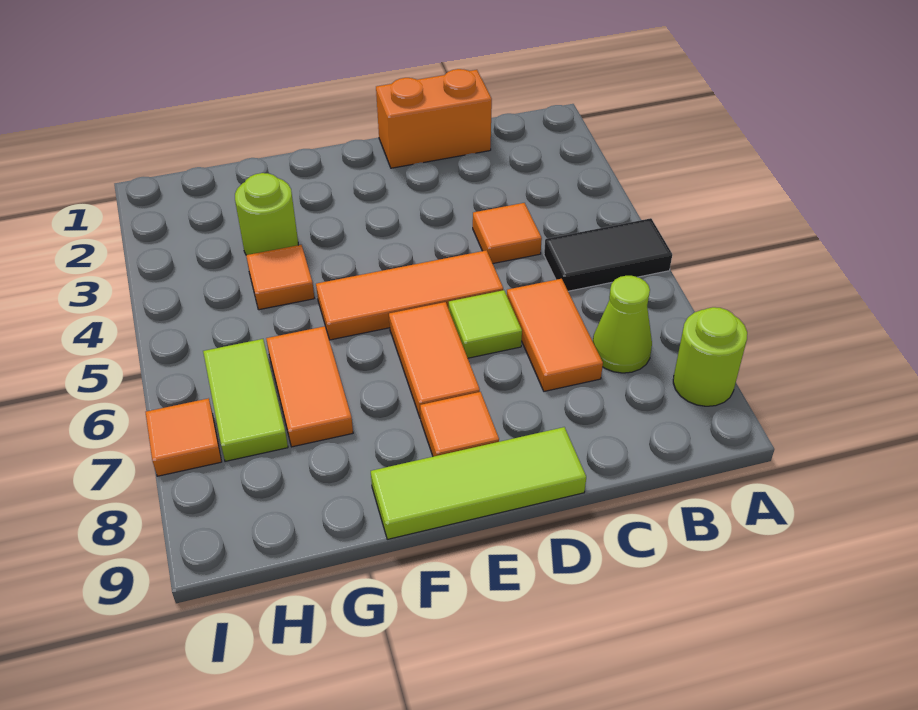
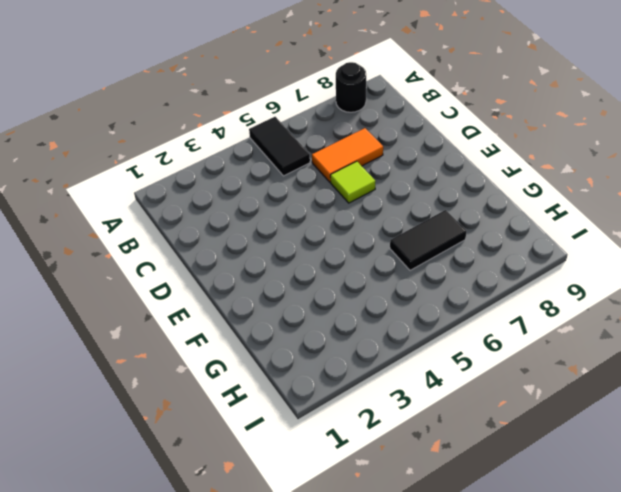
black 1x1 round brick [336,62,366,112] -> lime 1x1 round brick [673,307,747,406]
black 1x2 tile [390,210,467,270] -> orange 1x2 tile [266,326,353,447]
none -> lime 1x1 cone [593,276,652,373]
none -> orange 1x2 brick [376,69,492,168]
none -> orange 1x1 tile [473,203,542,263]

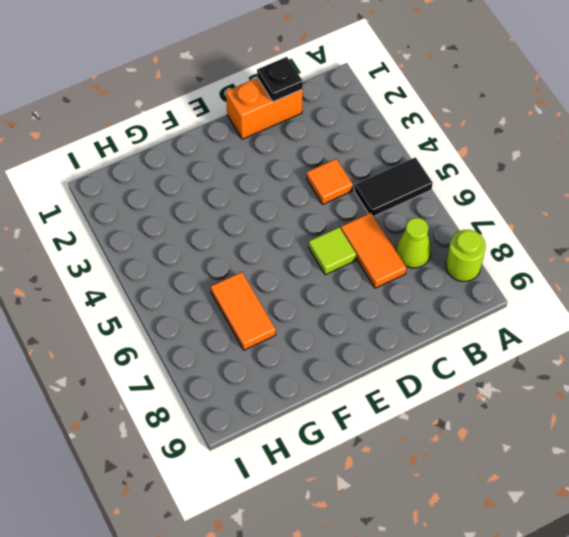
black 1x1 plate [257,57,303,102] -> none
none -> orange 1x3 tile [316,250,503,340]
none -> lime 1x3 tile [371,427,586,539]
none -> orange 1x2 tile [389,302,480,419]

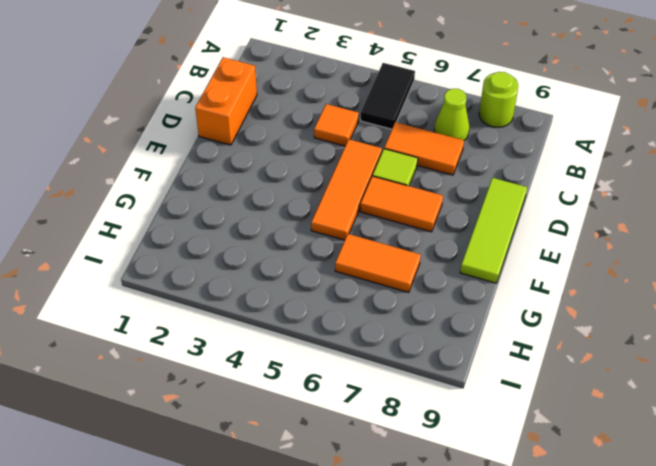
none -> orange 1x1 tile [420,392,499,457]
none -> lime 1x1 round brick [235,173,298,255]
none -> orange 1x1 tile [246,245,314,310]

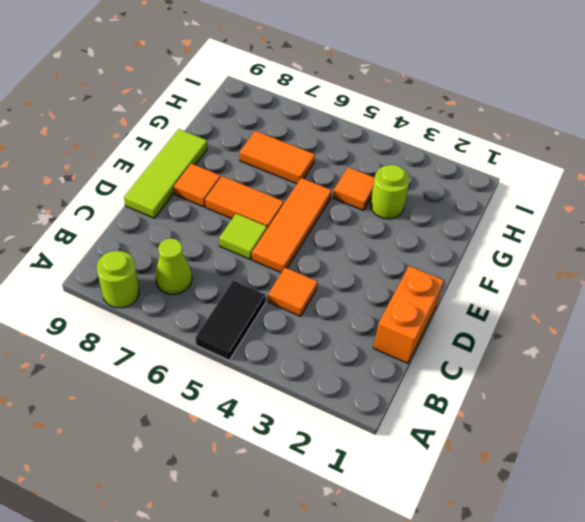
none -> orange 1x2 tile [507,279,603,391]
none -> lime 1x2 tile [203,339,288,461]
none -> orange 1x1 tile [146,398,222,476]

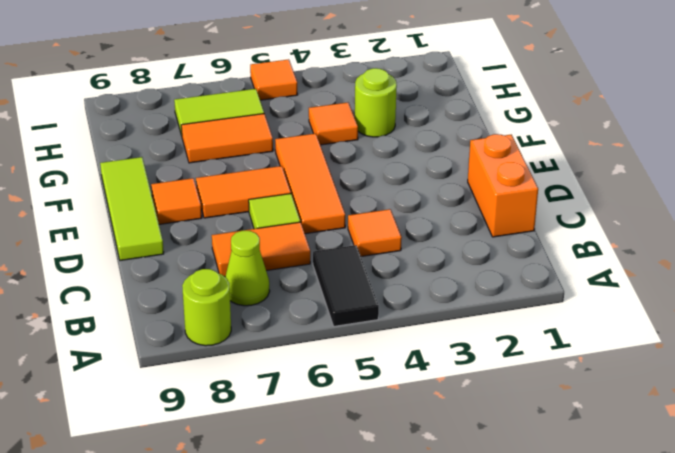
orange 1x1 tile [250,59,298,100] -> orange 1x1 tile moved to [146,398,222,476]

